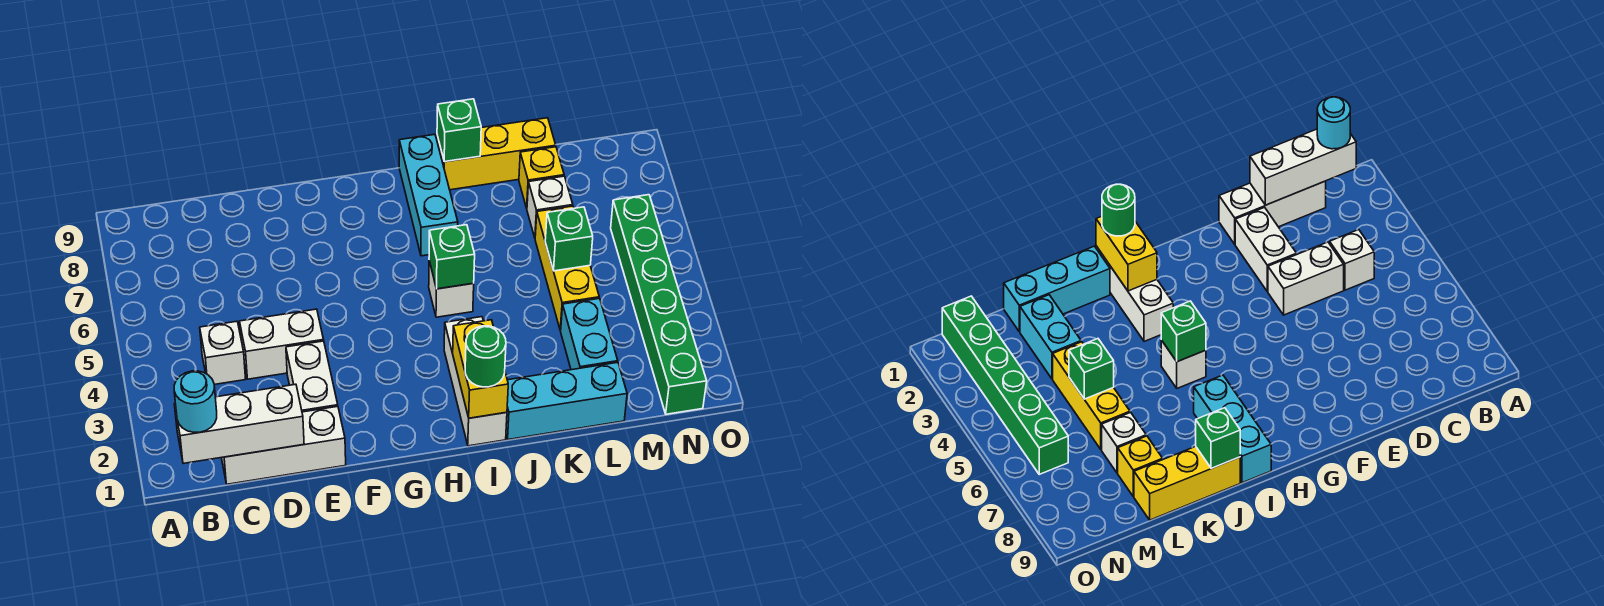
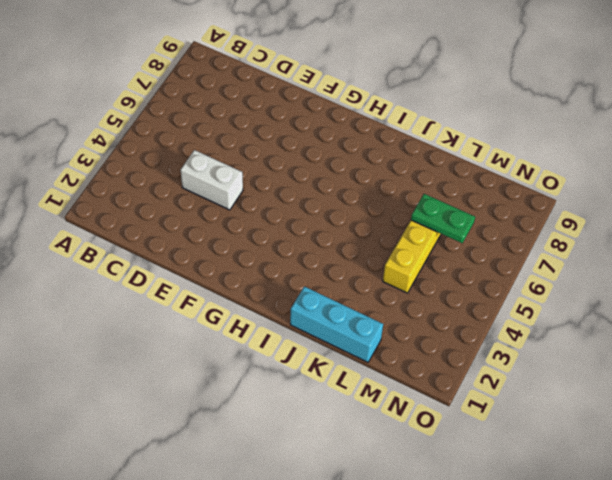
green 1x2 plate [411,194,475,243] -> none
none -> white 1x3 brick [221,406,346,484]
none -> white 1x1 brick [200,321,246,384]
none -> white 1x2 brick [286,341,338,412]

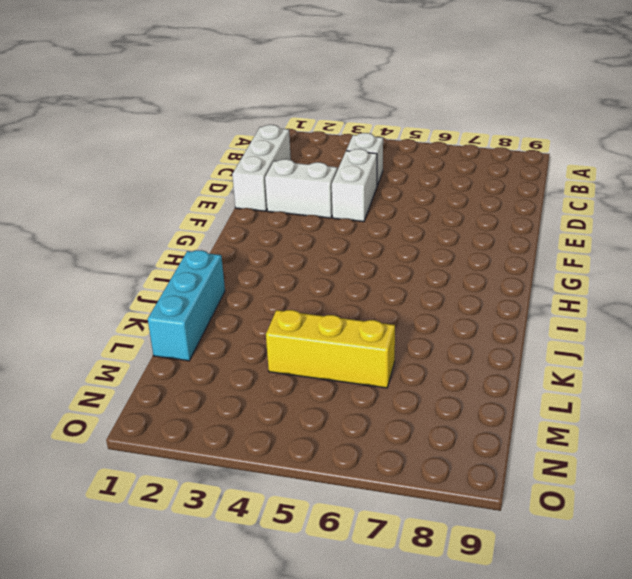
none -> white 1x3 brick [444,317,507,446]
none -> white 1x1 brick [429,261,474,317]
none -> cyan 1x3 brick [399,134,458,256]

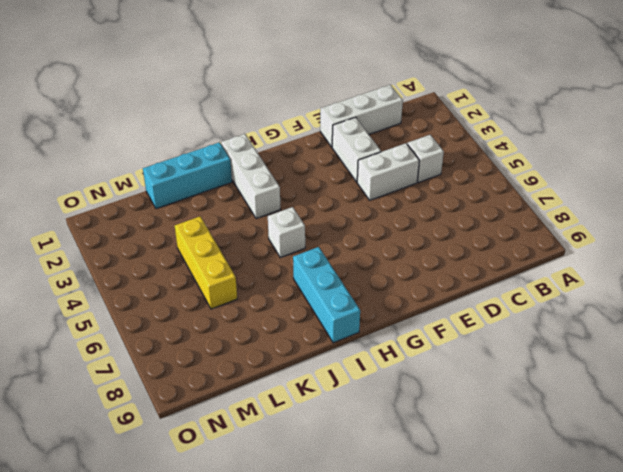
none -> yellow 1x3 brick [437,118,556,190]
none -> cyan 1x2 brick [560,298,618,370]
none -> white 1x1 brick [527,176,573,237]

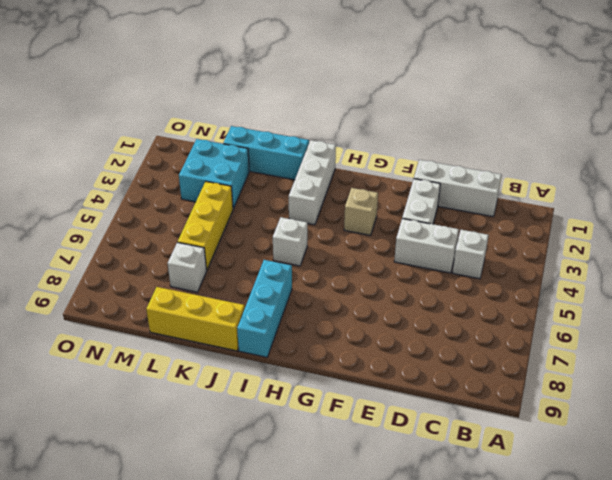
tan 1x1 brick [344,188,378,235] -> none
cyan 2x2 brick [179,139,249,209] -> cyan 1x2 brick [560,298,618,370]
none -> yellow 1x1 brick [519,147,564,208]
none -> green 1x6 brick [611,195,707,414]
none -> white 1x3 brick [174,384,304,464]

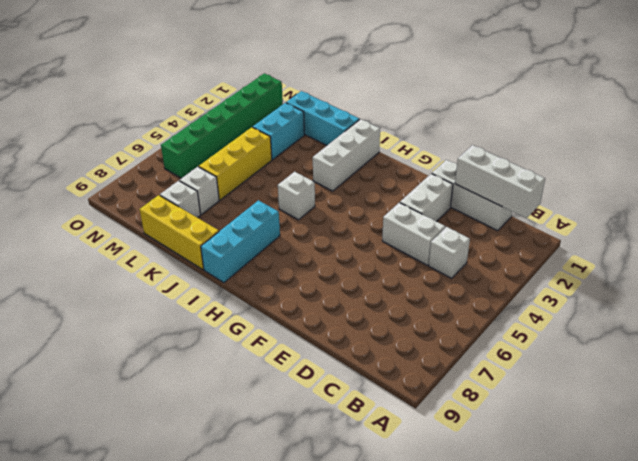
white 1x1 brick [160,181,201,218] -> yellow 1x1 brick [519,147,564,208]
none -> yellow 1x2 brick [453,320,508,418]
none -> green 1x1 brick [429,225,475,289]
none -> green 1x1 brick [437,99,481,162]

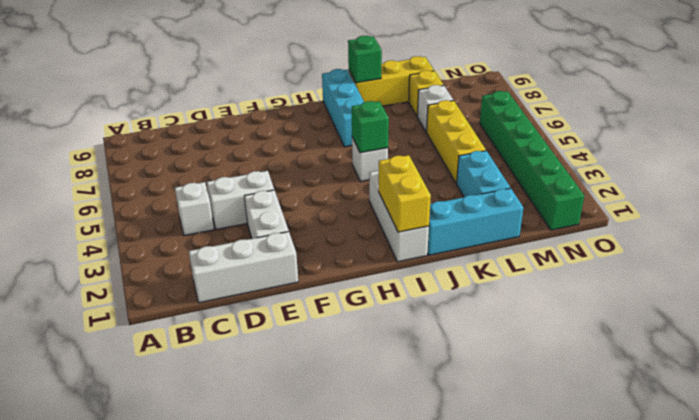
none -> white 1x3 brick [174,384,304,464]
none -> green 1x1 brick [545,207,593,271]
none -> cyan 1x1 round brick [174,371,217,432]

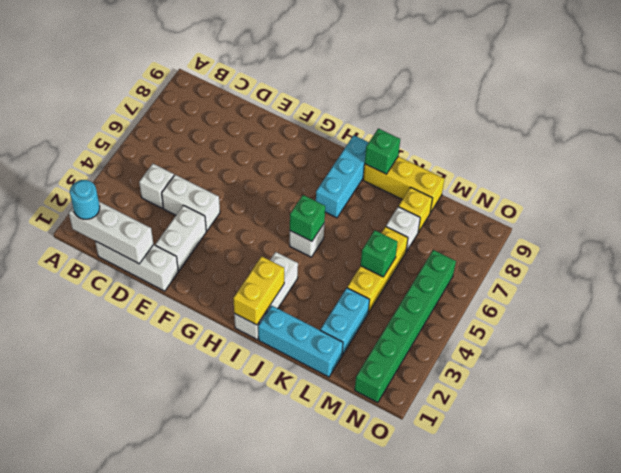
none -> green 1x1 round brick [465,326,506,387]

